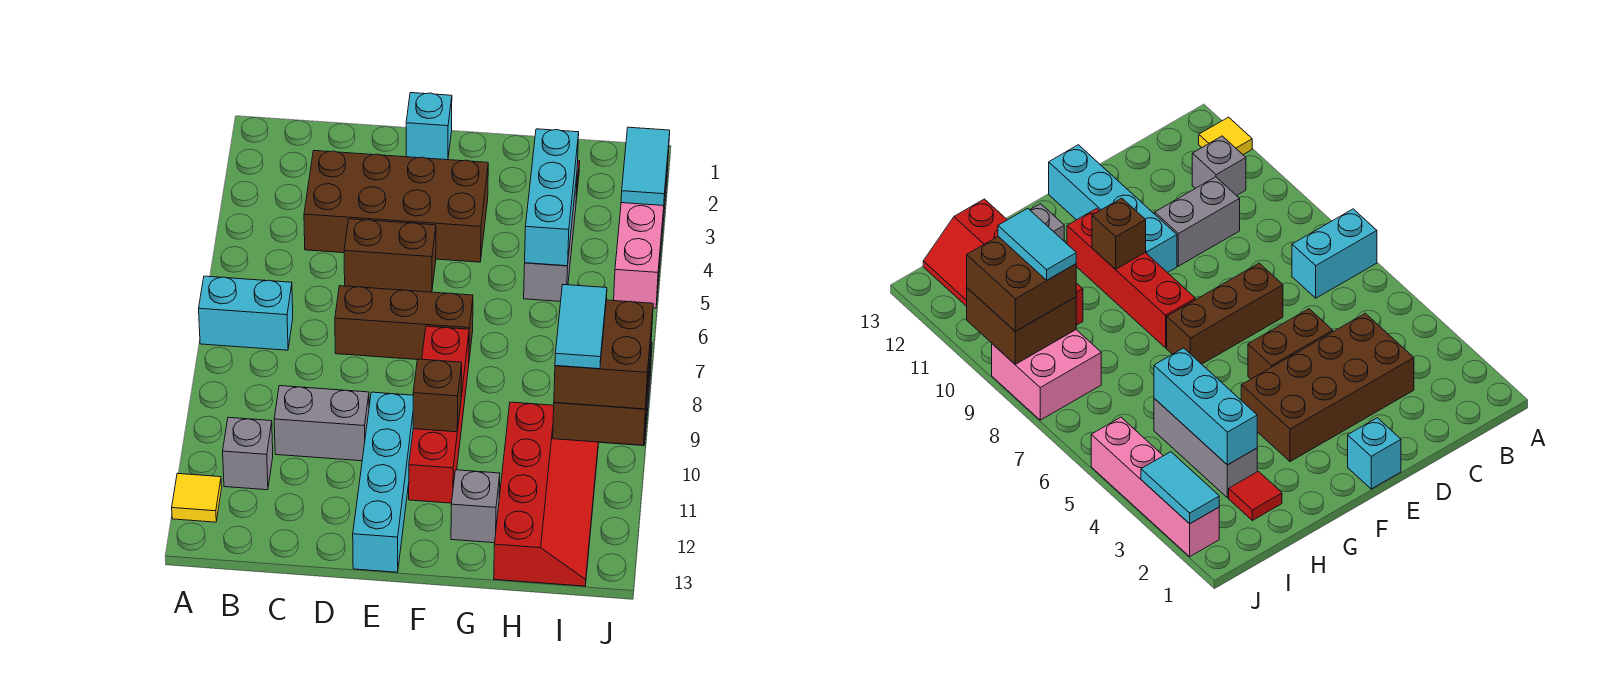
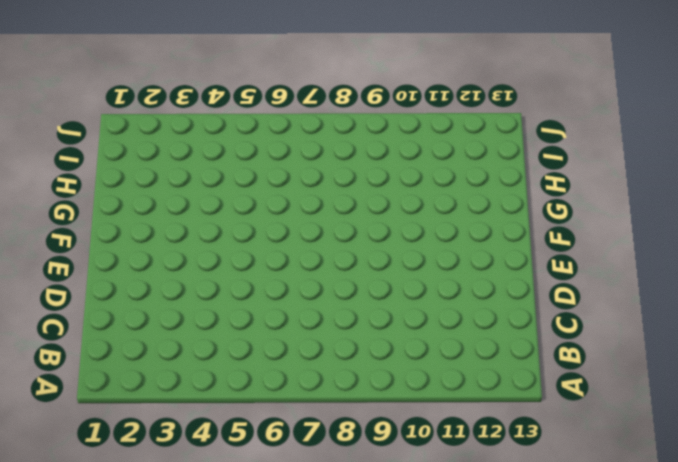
none -> cyan 1x2 brick [199,276,293,350]
none -> yellow 1x1 tile [172,473,222,522]
none -> grey 1x1 brick [223,417,273,490]

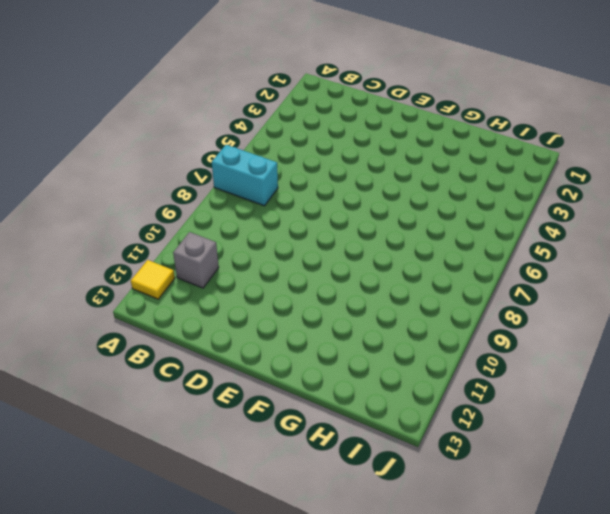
none -> brown 2x4 brick [304,151,488,262]
none -> grey 1x2 brick [274,386,369,461]
none -> brown 1x2 brick [344,219,436,292]

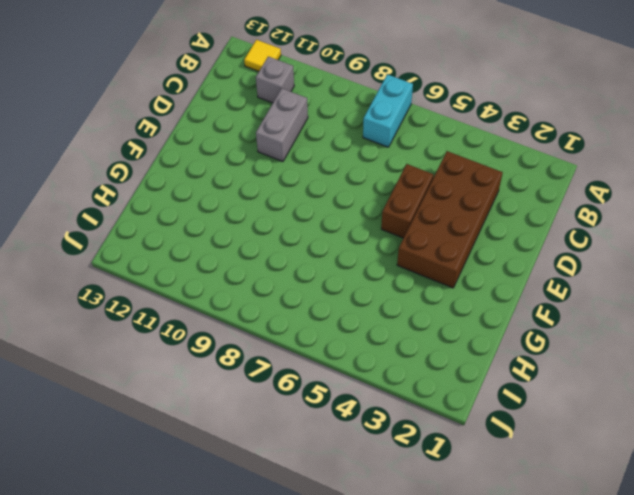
none -> brown 1x3 brick [335,286,473,360]
none -> cyan 1x1 brick [406,93,452,160]
none -> cyan 1x4 brick [353,392,413,572]

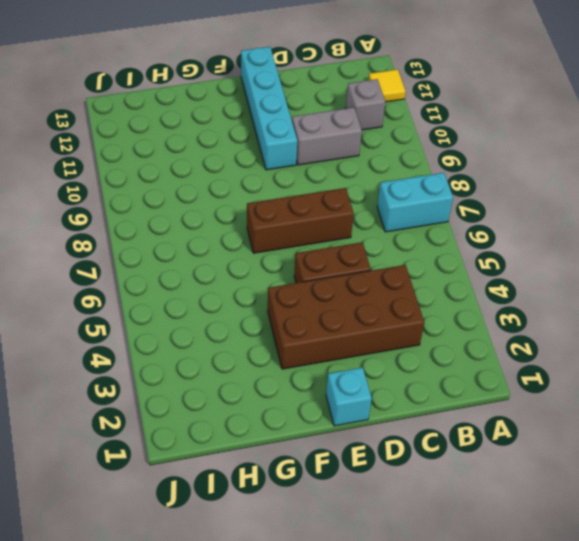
none -> red 1x4 brick [409,326,469,503]
none -> grey 1x1 brick [451,470,500,543]
none -> red 1x1 tile [1229,471,1282,520]

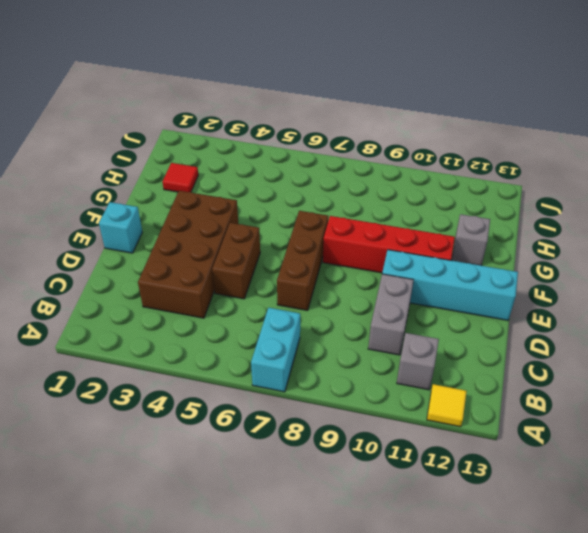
none -> grey 1x3 brick [524,177,577,301]
none -> red 2x4 slope [494,402,599,586]
none -> pink 2x2 brick [992,330,1101,420]

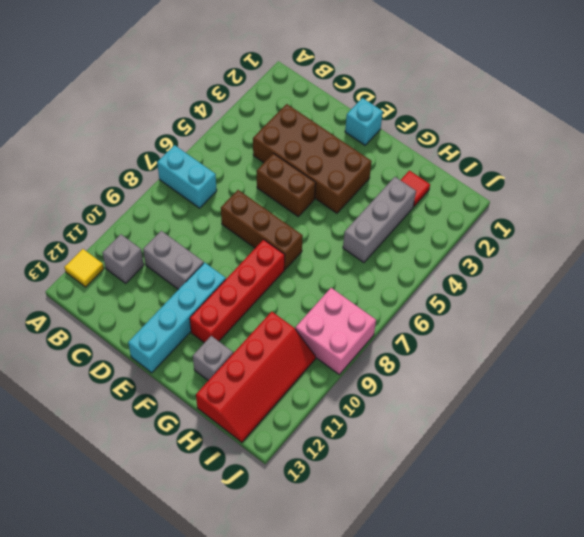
none -> pink 1x4 brick [614,150,669,308]
none -> brown 1x1 brick [413,359,462,432]
none -> cyan 1x3 brick [525,129,579,266]

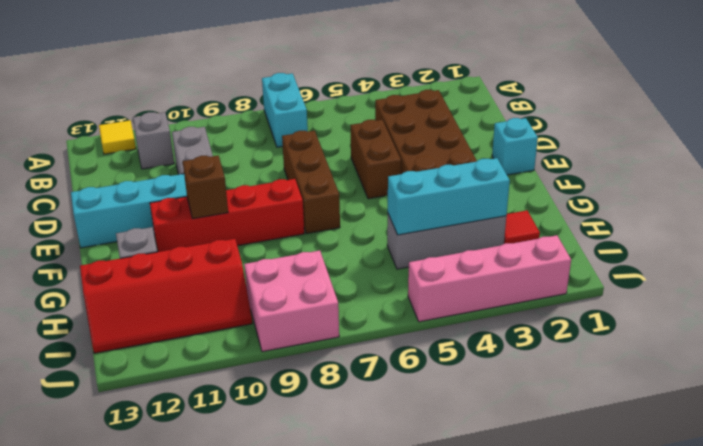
none -> brown 2x2 brick [553,351,651,445]
none -> cyan 1x2 tile [621,127,670,206]
none -> brown 2x2 brick [554,300,653,409]

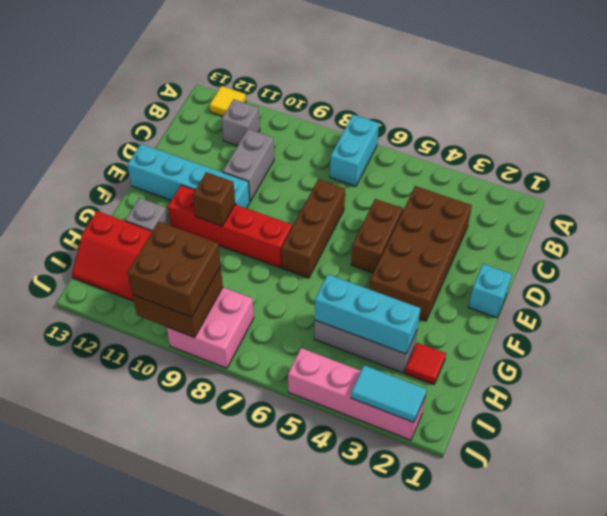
none -> cyan 1x2 tile [555,285,607,369]

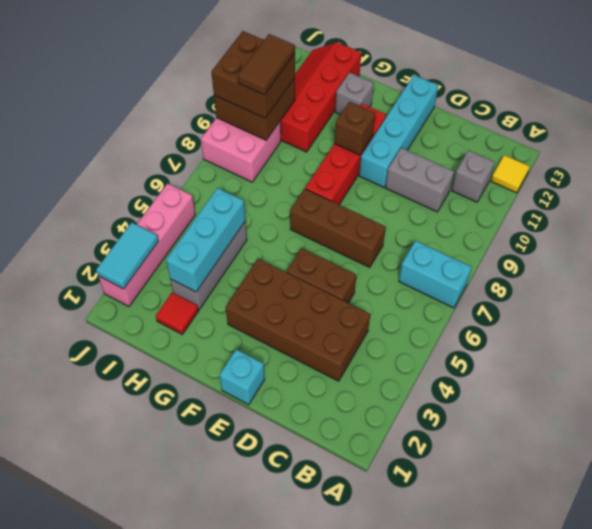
brown 1x2 tile [238,34,295,95] -> cyan 1x2 tile [555,285,607,369]

